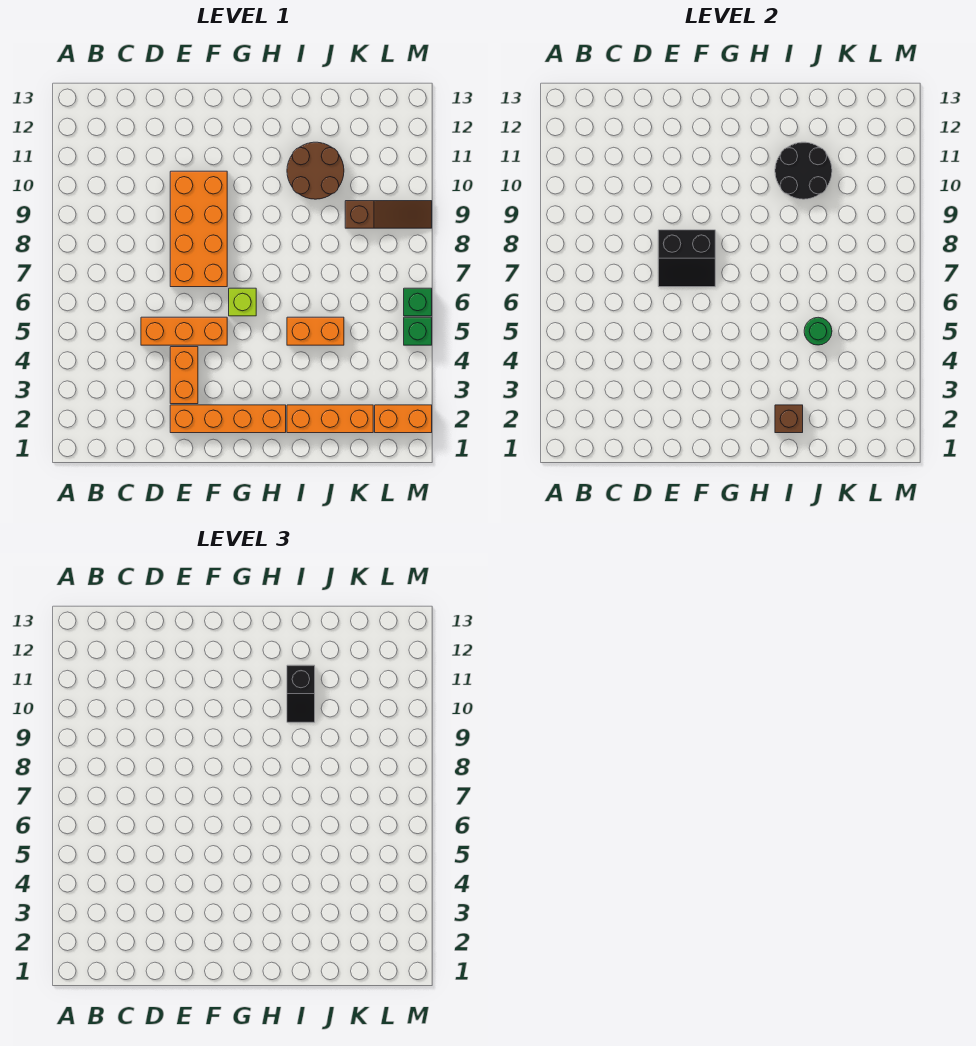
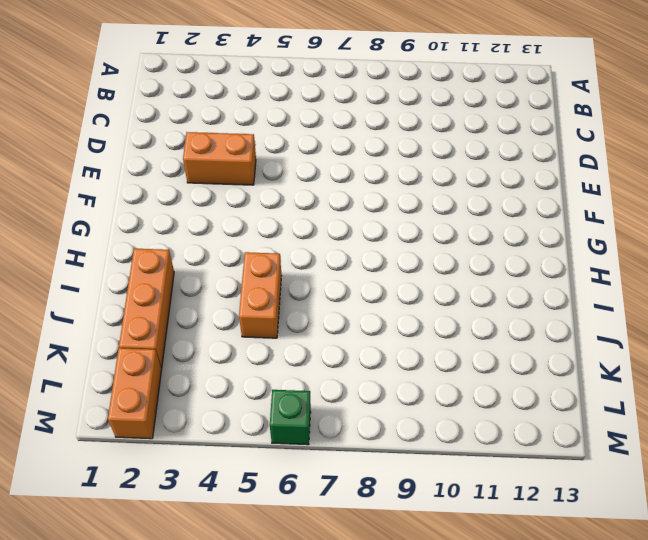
none -> orange 1x3 brick [141,317,227,345]
none -> orange 1x4 brick [170,405,286,433]
none -> orange 2x4 brick [170,171,227,287]

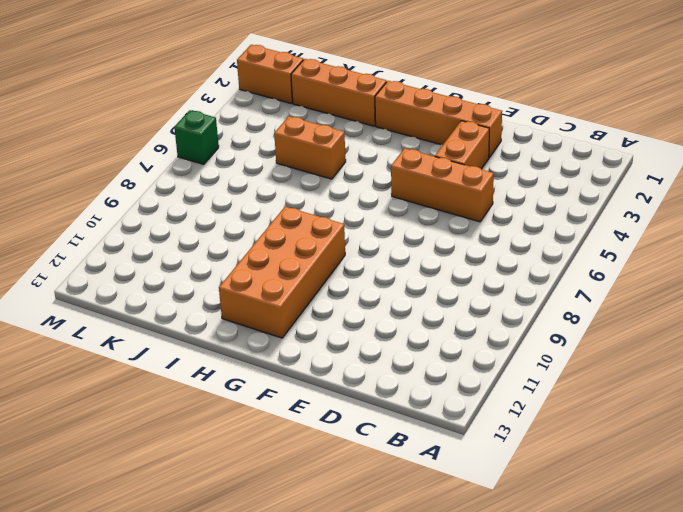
orange 2x4 brick [219,207,345,338] -> orange 2x4 brick moved to [170,171,227,287]
none -> lime 1x1 brick [229,288,256,316]
none -> brown 2x2 round brick [287,142,344,199]
none -> brown 1x3 slope [345,201,432,228]

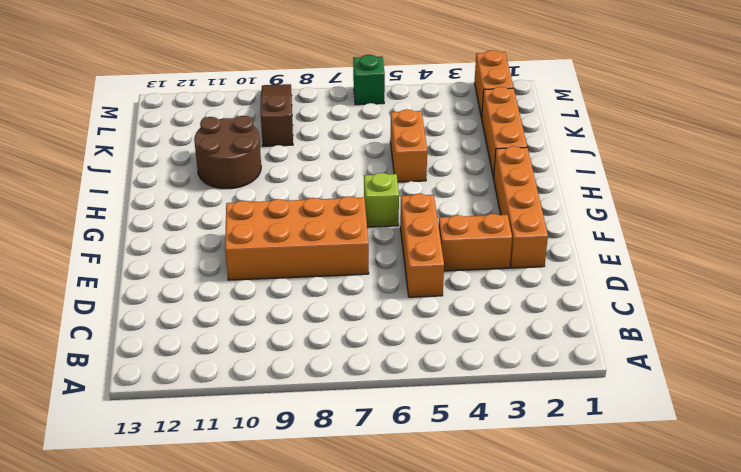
none -> green 1x1 brick [404,317,432,345]
none -> black 2x2 slope [658,230,715,287]
none -> brown 1x1 brick [775,405,803,433]

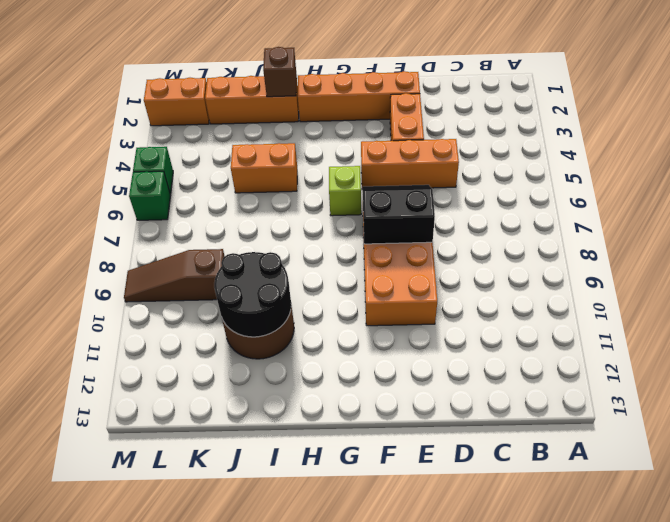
none -> green 1x1 round brick [804,317,832,345]
none -> black 1x2 slope [287,665,315,722]

